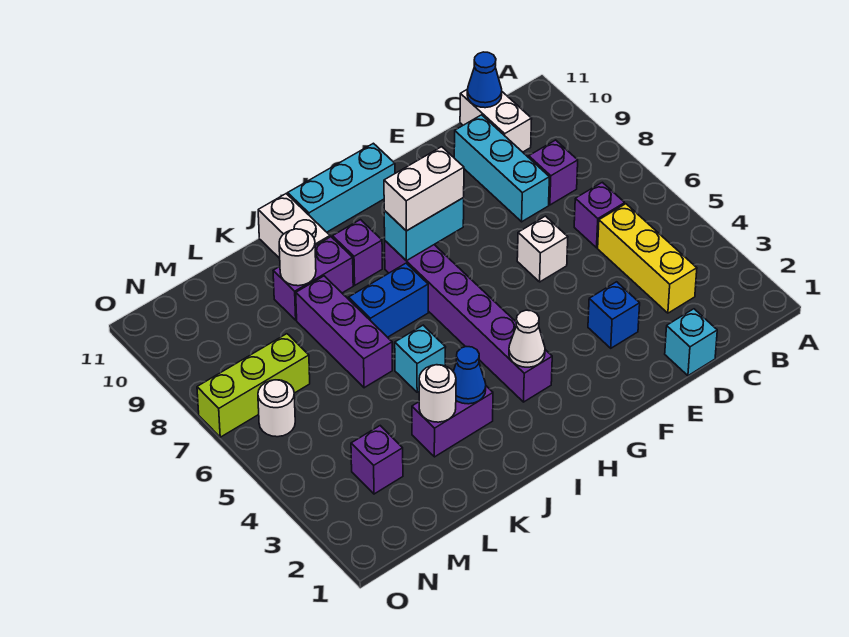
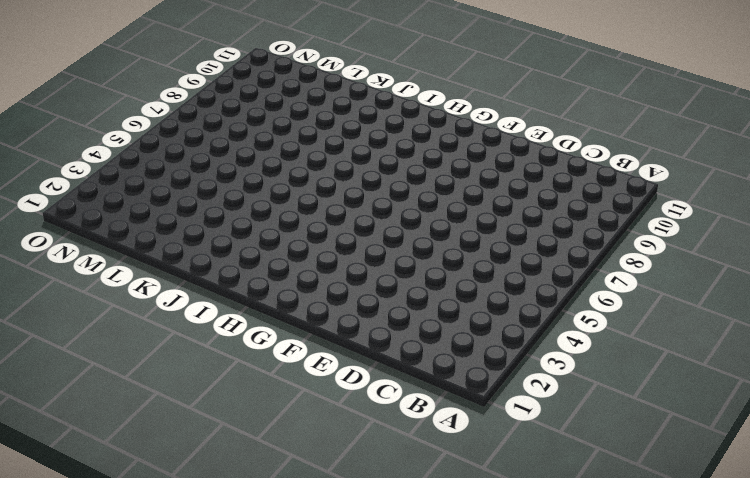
none -> yellow 1x3 brick [598,204,697,313]
none -> purple 1x1 brick [574,182,625,248]
none -> purple 1x1 brick [529,140,578,205]

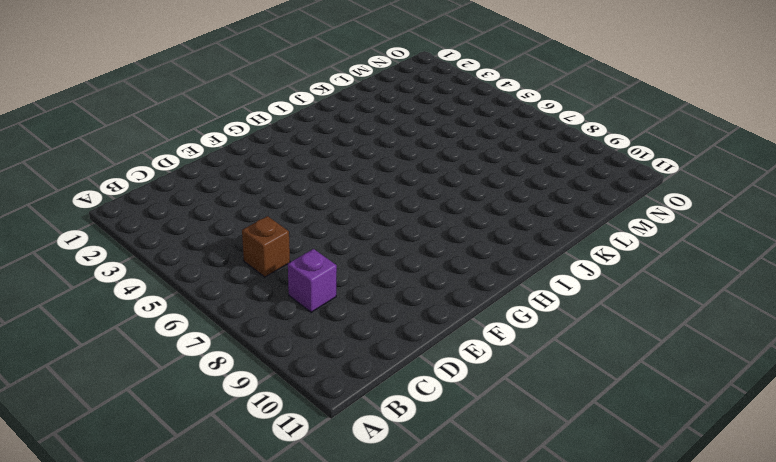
brown 1x1 brick [242,216,290,277] -> purple 1x1 brick [574,182,625,248]
none -> yellow 1x3 brick [598,204,697,313]
none -> white 1x2 brick [460,89,532,152]
none -> cyan 1x1 brick [665,309,717,376]

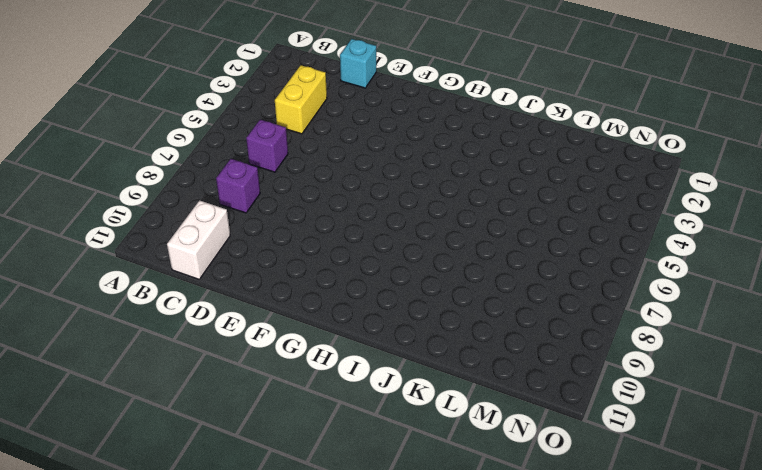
yellow 1x2 brick [275,65,327,134] -> yellow 1x3 brick [598,204,697,313]
none -> cyan 1x3 brick [454,115,549,222]
none -> blue 1x1 brick [588,282,640,348]
none -> white 1x1 brick [517,216,568,282]

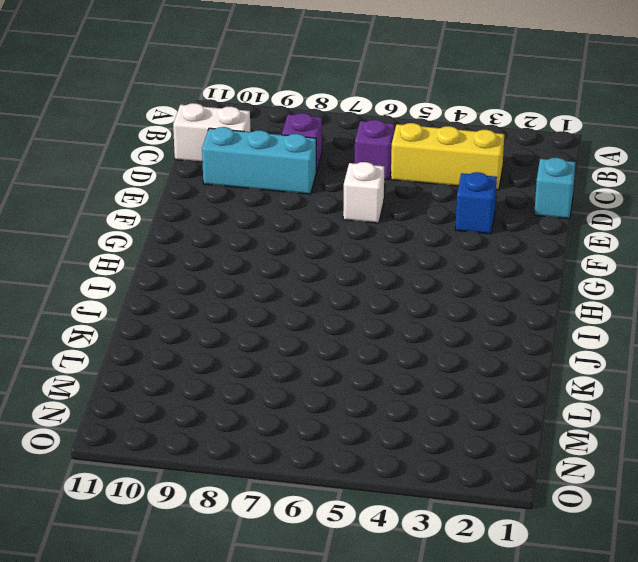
none -> cyan 1x3 brick [288,143,395,232]
none -> purple 1x6 brick [385,241,552,402]
none -> blue 1x2 brick [348,263,428,337]

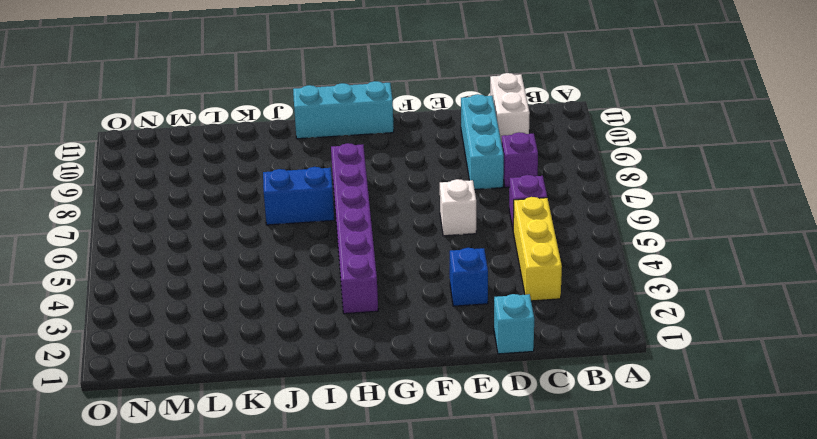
none -> purple 1x1 brick [333,220,382,285]
none -> purple 1x2 brick [412,386,493,457]
none -> cyan 1x1 brick [395,325,446,392]

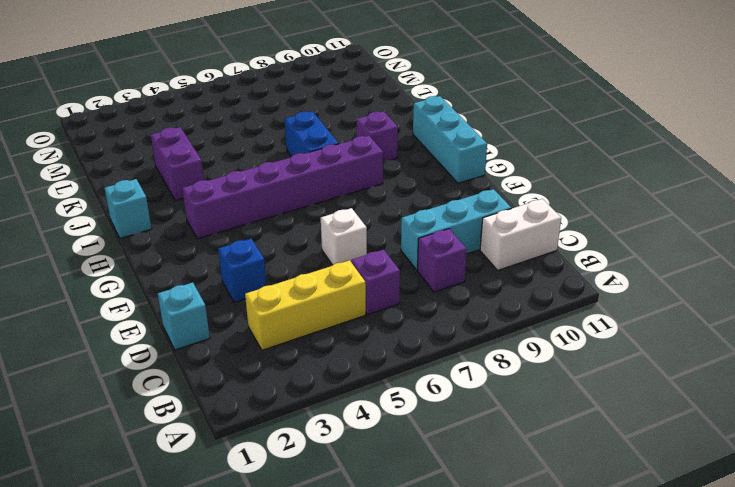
cyan 1x1 brick [105,179,152,238] -> cyan 1x1 brick moved to [395,325,446,392]
none -> purple 1x2 brick [273,237,353,320]
none -> white 1x2 brick [258,194,330,258]
none -> purple 1x3 brick [296,276,392,388]

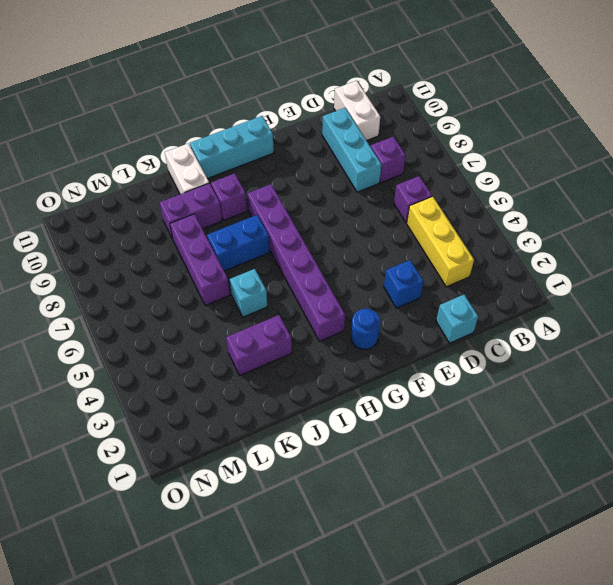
blue 1x1 round brick [351,309,380,349] -> none
none -> white 1x1 brick [517,216,568,282]
none -> purple 1x1 brick [351,426,403,494]
none -> lime 1x3 brick [197,334,310,437]

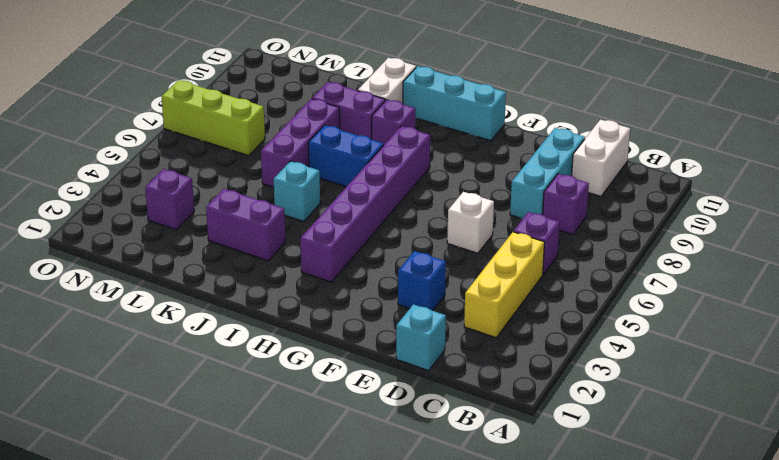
none -> white 1x1 round brick [258,380,295,437]
none -> blue 1x1 cone [467,52,502,108]
none -> cyan 1x2 brick [384,198,464,261]

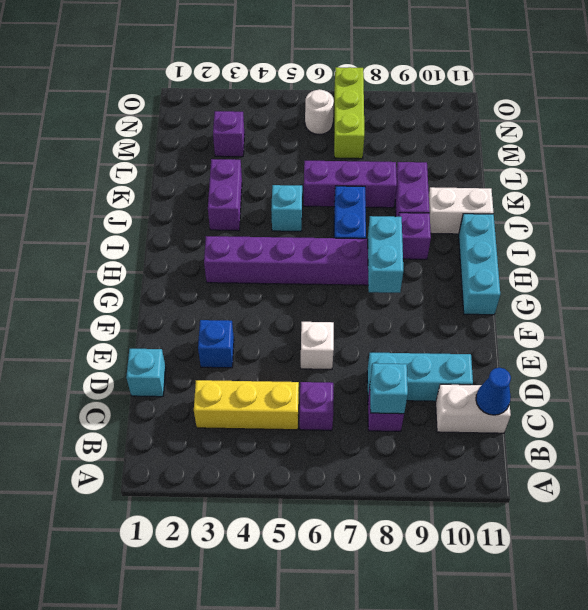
cyan 1x1 brick [370,363,408,414] -> none
none -> white 1x1 cone [509,310,545,367]
none -> blue 1x1 cone [453,347,486,404]
none -> white 1x1 round brick [419,365,456,422]

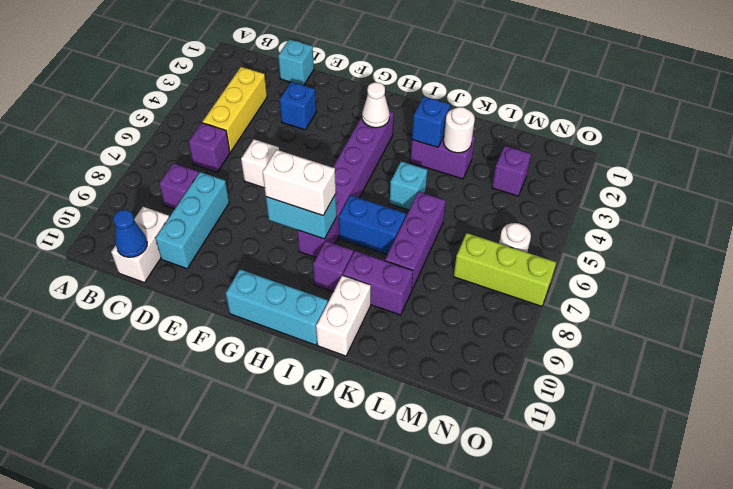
blue 1x1 brick [412,97,450,147] -> blue 1x1 cone [453,347,486,404]
none -> white 1x1 round brick [279,229,316,286]

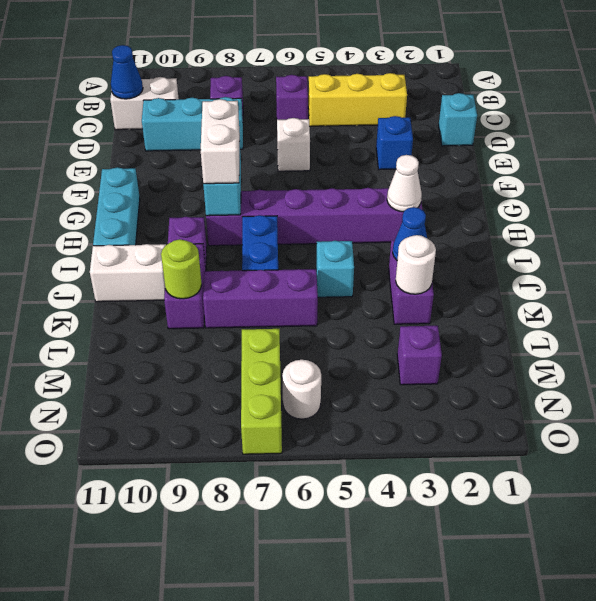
lime 1x1 round brick [161,239,202,299] -> white 1x1 round brick [279,229,316,286]

